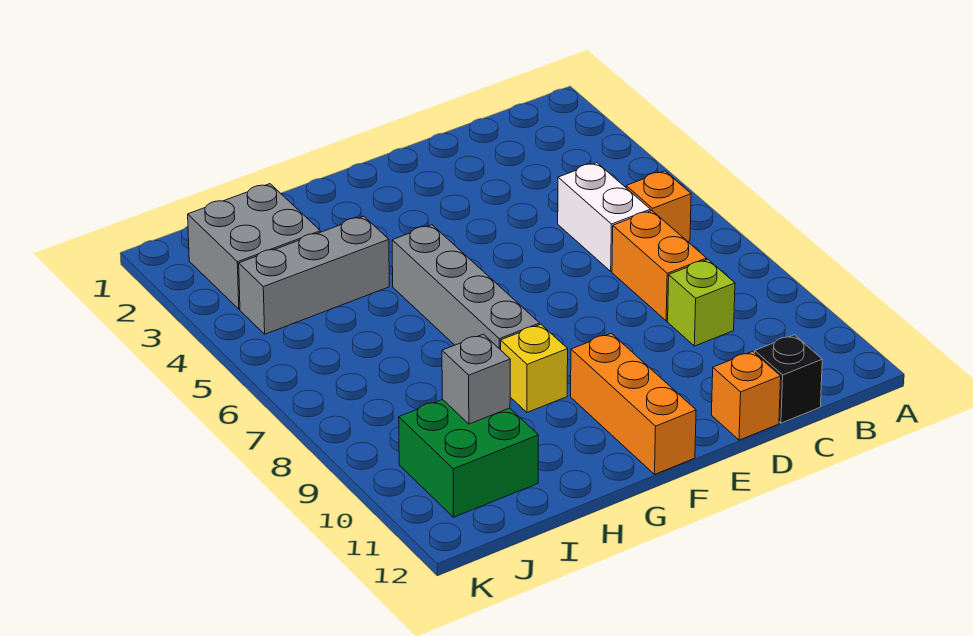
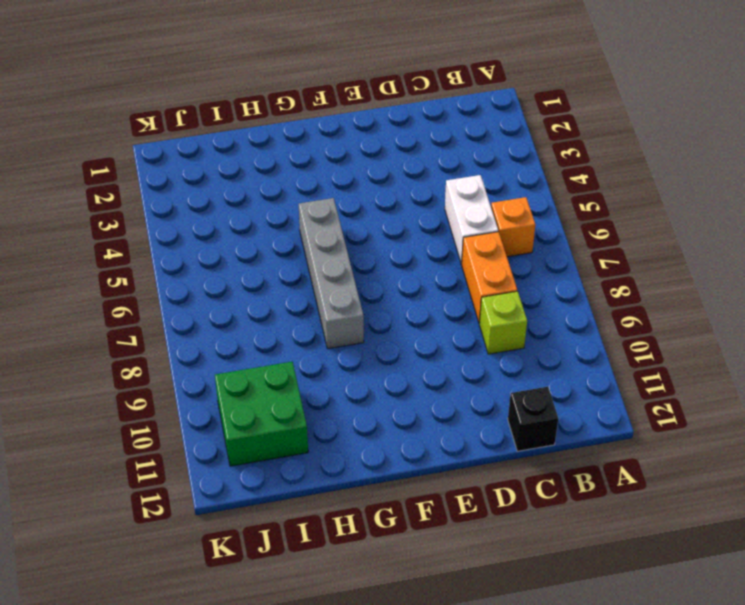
none -> orange 1x1 brick [711,351,781,440]
none -> orange 1x3 brick [571,333,696,474]
none -> yellow 1x1 brick [501,324,568,412]

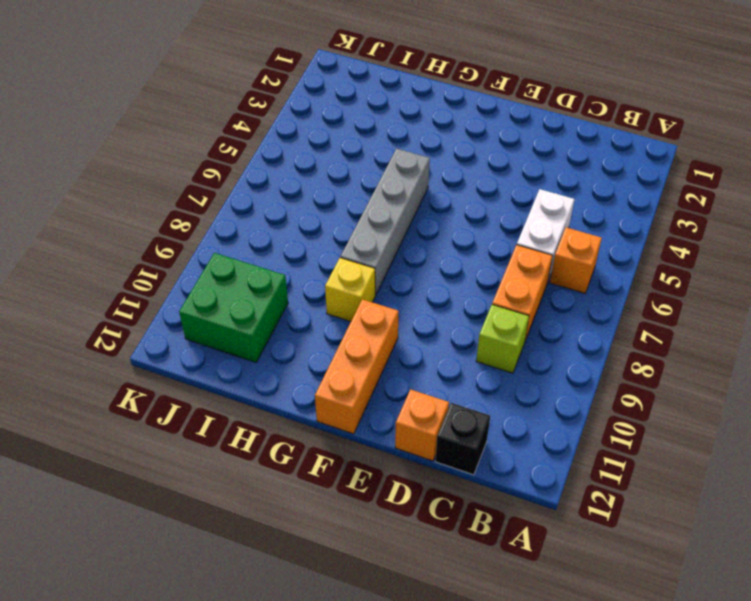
none -> grey 1x3 brick [239,216,389,334]
none -> grey 2x2 brick [188,184,320,309]
none -> grey 1x1 brick [442,334,510,424]

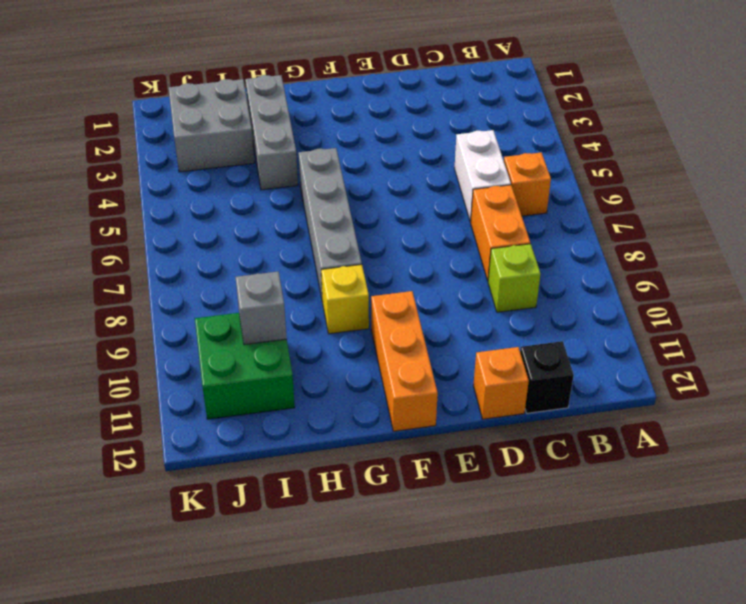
grey 1x3 brick [245,75,298,190] -> grey 1x3 brick turned to [239,216,389,334]

